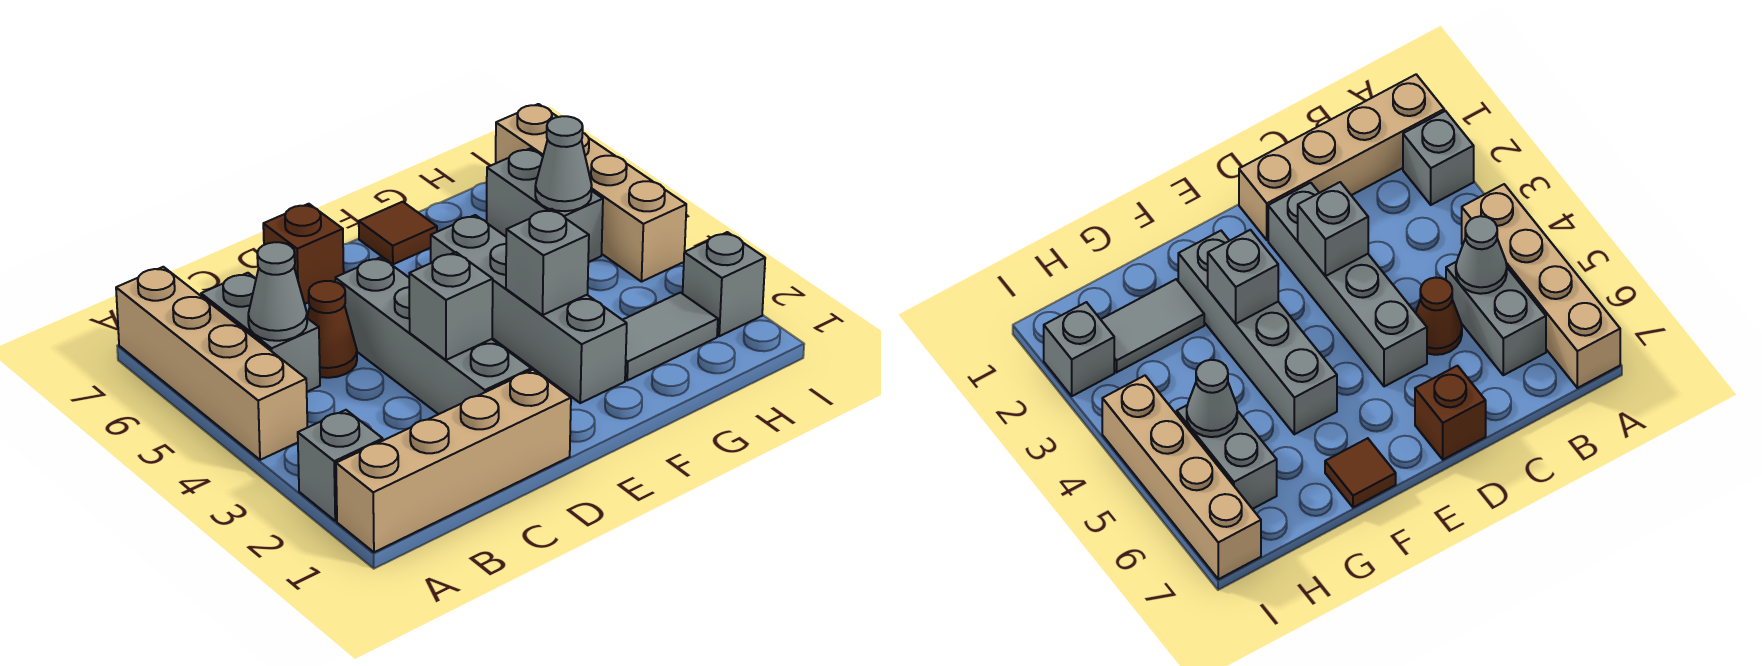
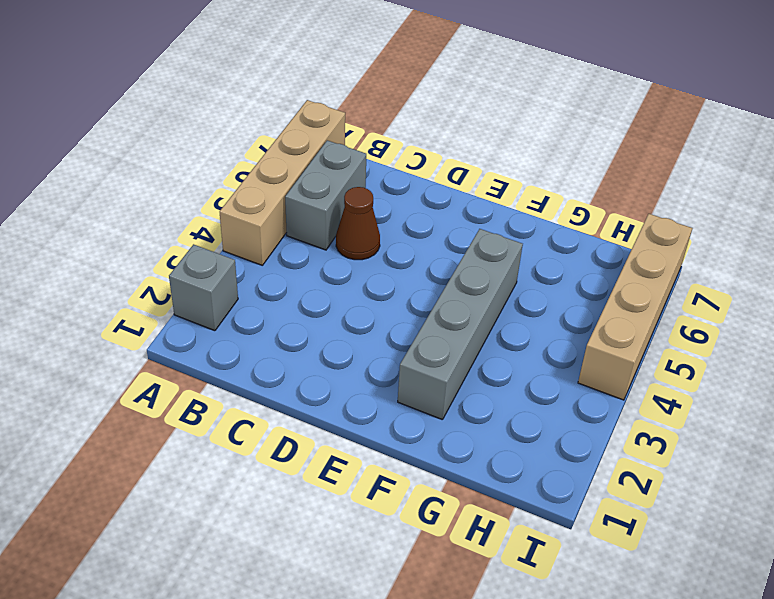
none -> tan 1x4 brick [336,370,571,552]
none -> grey 1x4 brick [335,257,531,414]
none -> brown 1x1 brick [263,204,344,304]

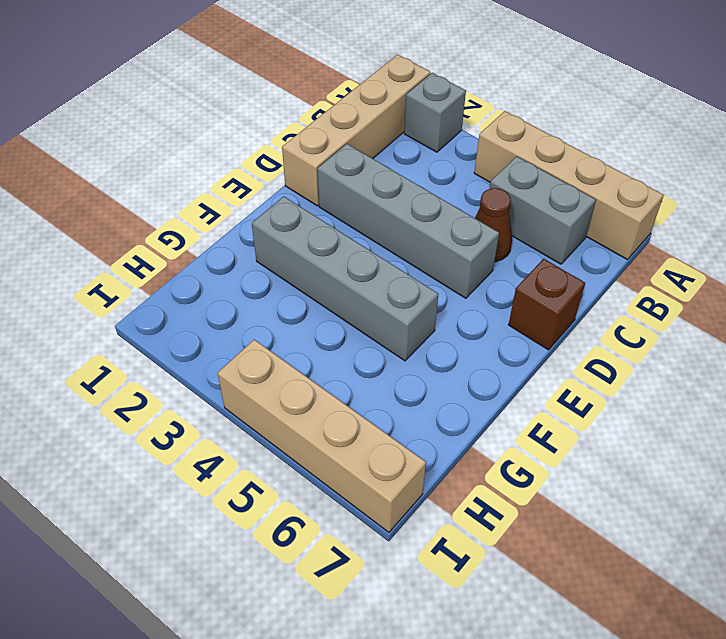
none -> brown 1x1 tile [359,202,437,264]
none -> grey 1x2 tile [623,293,718,380]
none -> grey 1x2 brick [486,149,603,262]

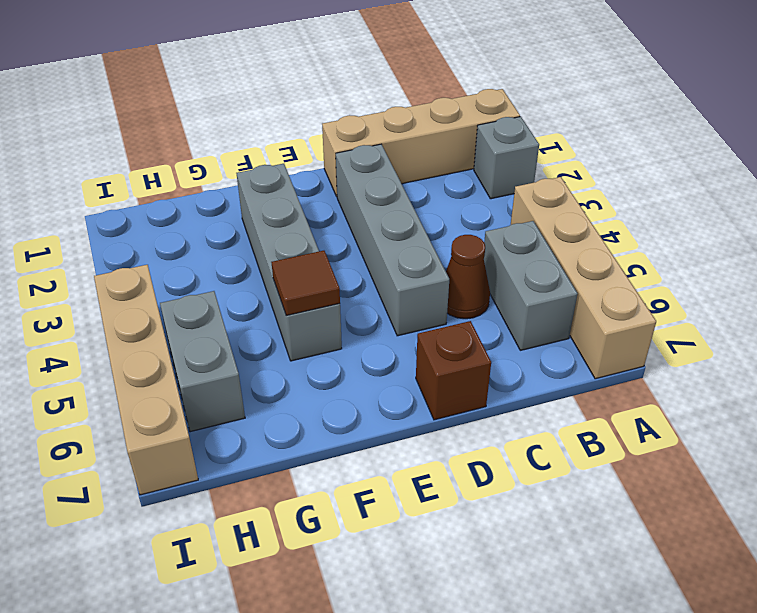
brown 1x1 tile [272,251,340,315] -> brown 1x1 tile moved to [359,202,437,264]
none -> grey 1x2 tile [623,293,718,380]
none -> grey 1x1 brick [683,232,765,336]
none -> grey 1x1 cone [248,242,307,341]

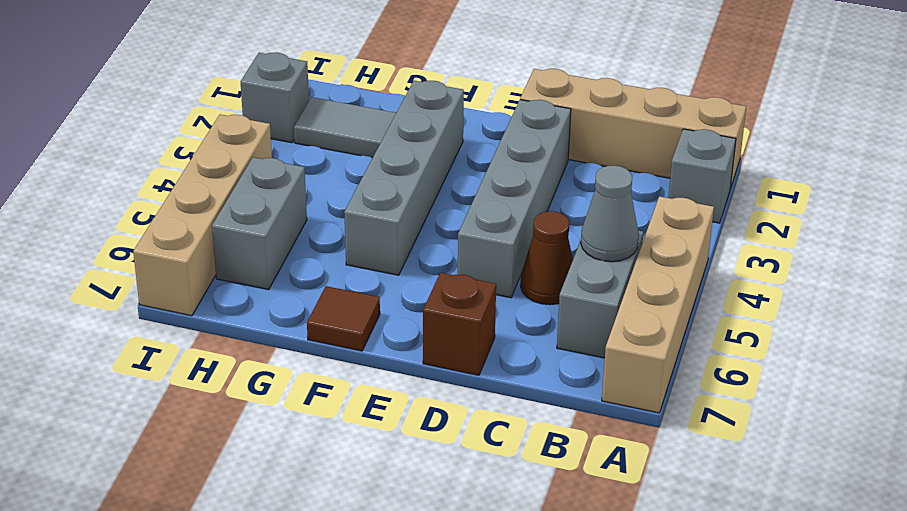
none -> grey 1x1 brick [409,252,493,360]
none -> grey 1x1 brick [506,209,589,315]
none -> grey 1x1 cone [535,116,592,211]

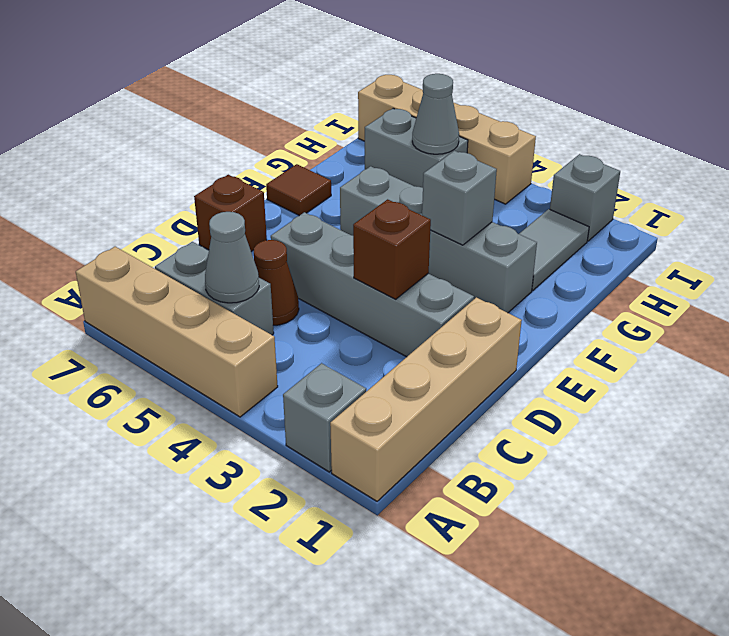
brown 1x1 brick [353,199,431,299] -> grey 1x1 brick [409,252,493,360]

